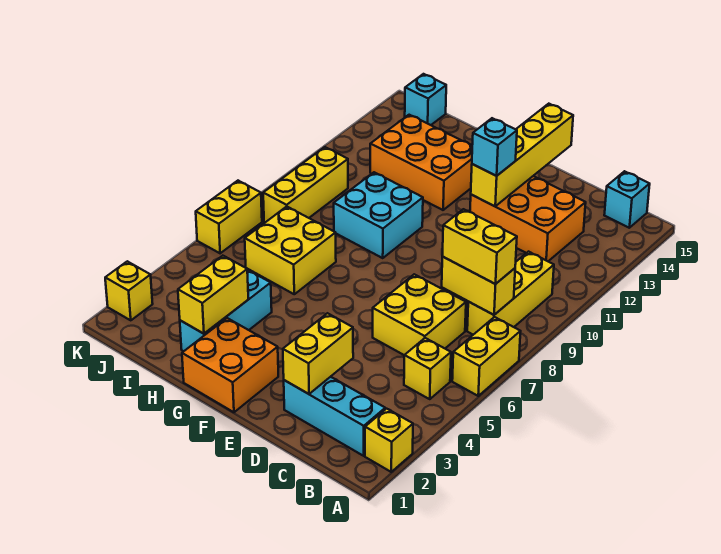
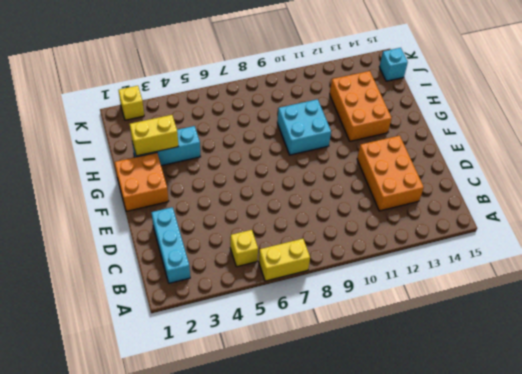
none -> yellow 1x1 brick [365,409,413,472]
none -> yellow 1x3 brick [467,252,554,335]
none -> cyan 1x1 brick [604,171,650,228]

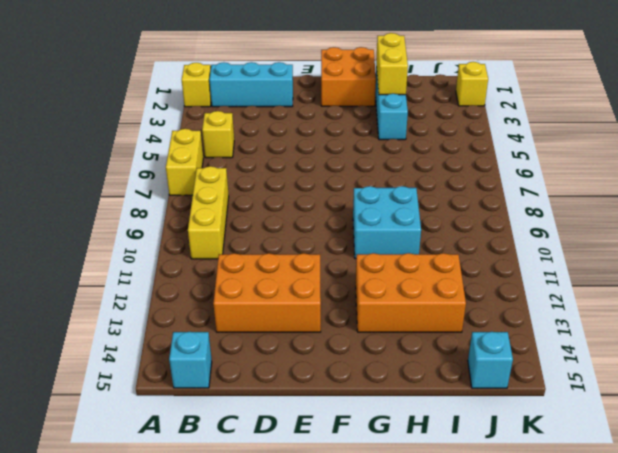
none -> yellow 2x2 brick [373,274,466,355]
none -> yellow 2x2 brick [245,207,336,294]
none -> yellow 1x3 brick [263,147,348,222]

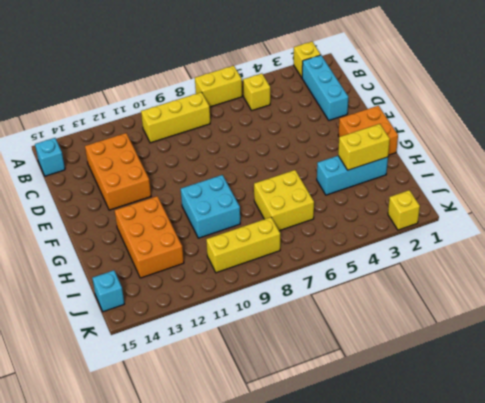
none -> yellow 2x2 brick [373,274,466,355]
none -> yellow 1x2 brick [196,181,262,253]
none -> yellow 1x2 brick [442,257,515,315]

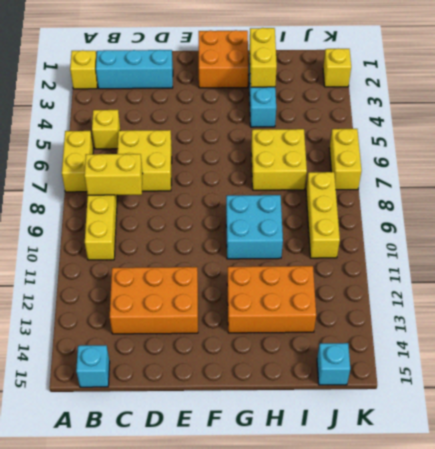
none -> yellow 1x2 brick [283,313,353,394]
none -> yellow 1x4 brick [471,104,573,206]
none -> yellow 1x2 brick [442,209,517,284]

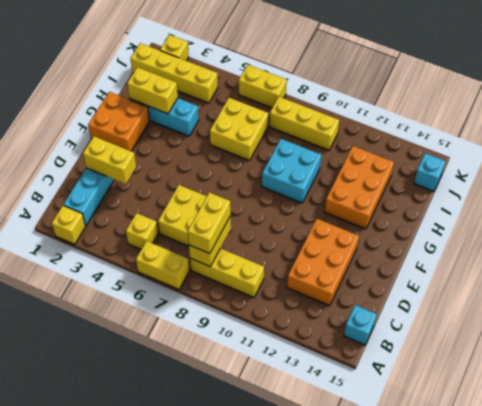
yellow 1x4 brick [130,43,218,103] -> yellow 1x4 brick moved to [471,104,573,206]
none -> cyan 1x1 brick [472,118,517,176]

